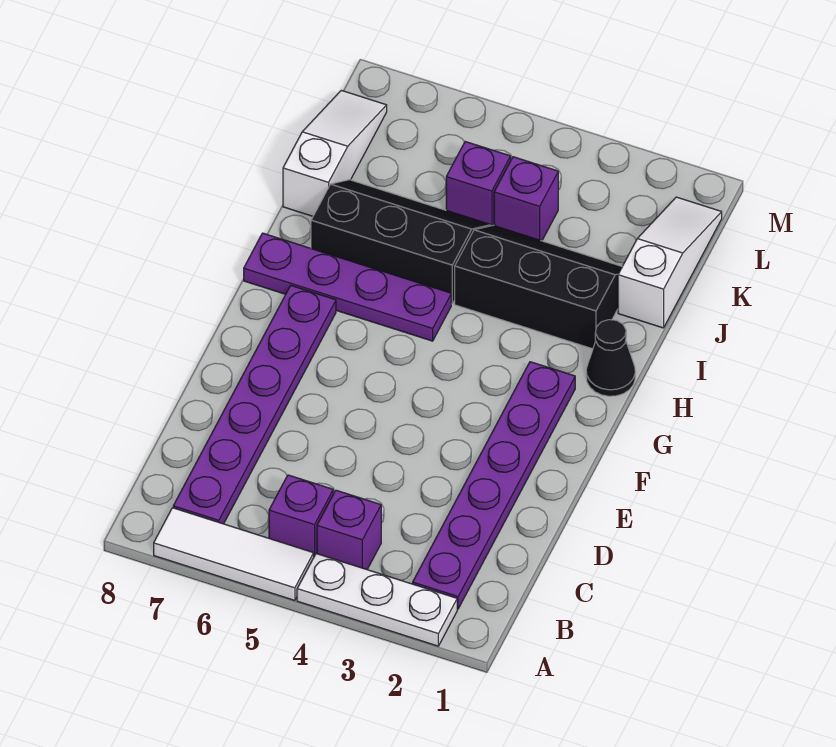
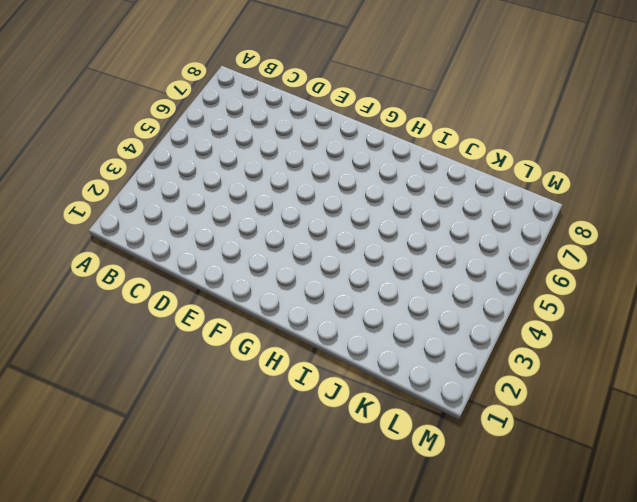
none -> white 1x3 plate [297,554,457,646]
none -> white 1x3 tile [154,508,314,601]
none -> purple 1x6 plate [413,362,575,609]

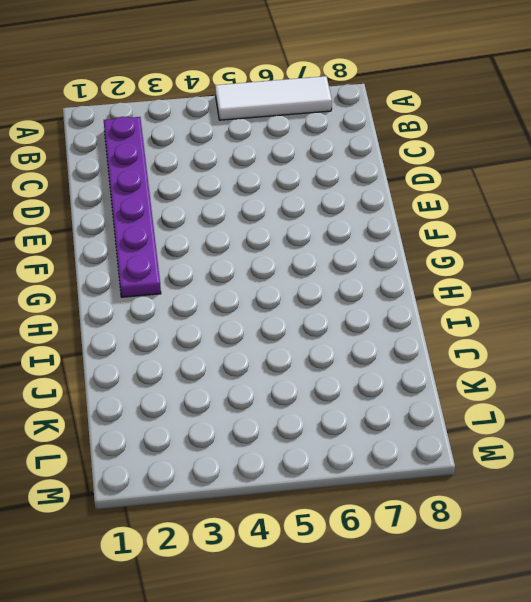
none -> white 1x3 plate [297,554,457,646]
none -> purple 1x1 brick [317,490,381,569]
none -> purple 1x1 brick [269,475,333,556]

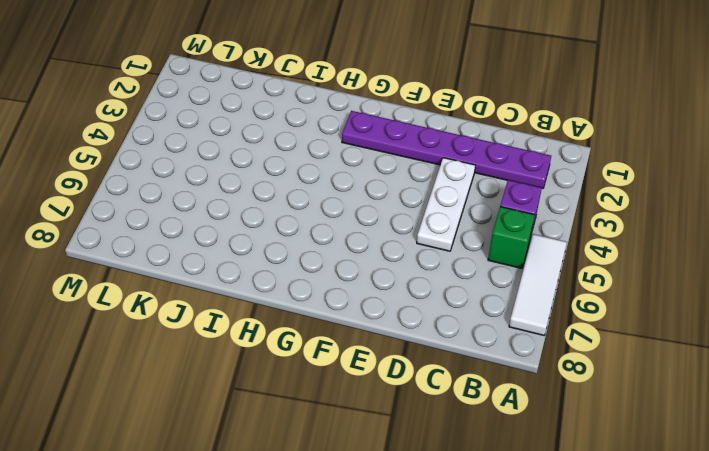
green 1x1 brick [488,207,535,268] -> purple 1x1 brick [269,475,333,556]
white 1x3 plate [417,158,475,251] -> white 1x3 plate moved to [297,554,457,646]
none -> purple 1x6 plate [173,286,336,524]
none -> black 1x1 cone [586,320,635,396]
none -> purple 1x4 plate [244,233,451,341]

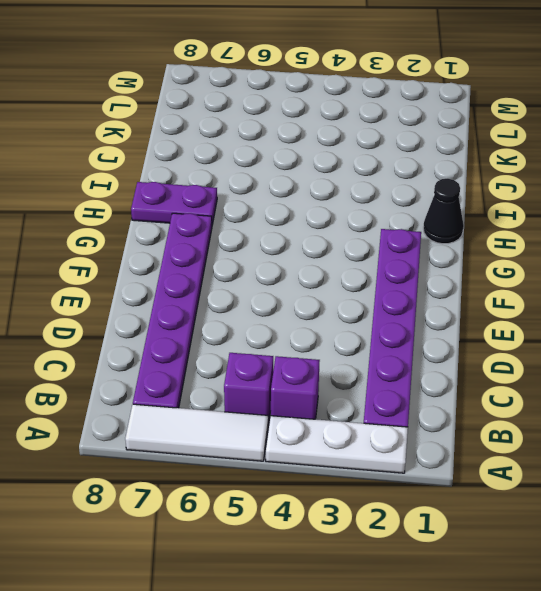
purple 1x2 plate [131,182,217,225] -> purple 1x4 plate [244,233,451,341]
none -> black 2x3 slope [455,225,622,349]
none -> black 2x3 slope [311,180,491,304]
none -> white 1x3 slope [618,197,722,328]

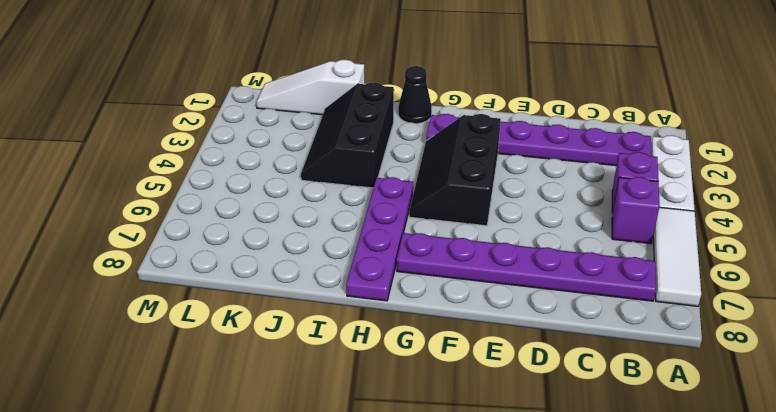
black 2x3 slope [409,114,501,226] -> black 2x3 slope moved to [311,180,491,304]
none -> white 1x3 slope [283,90,387,216]
none -> purple 1x1 brick [494,157,558,241]
none -> purple 1x1 brick [446,142,511,226]

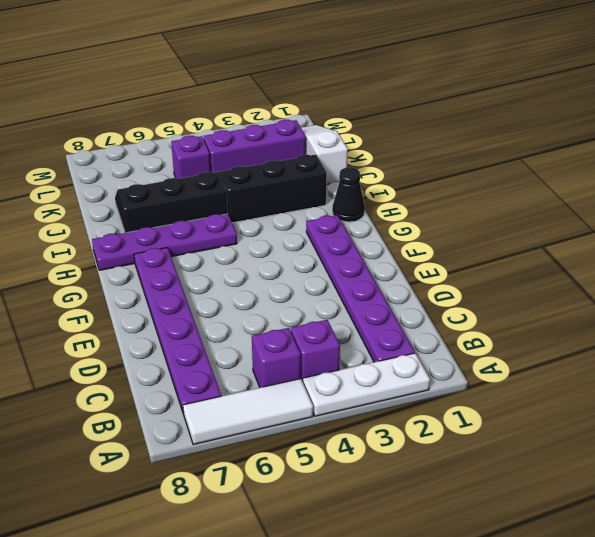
purple 1x3 brick [204,120,306,173] -> purple 1x1 brick [494,157,558,241]
none -> white 1x3 slope [283,90,387,216]

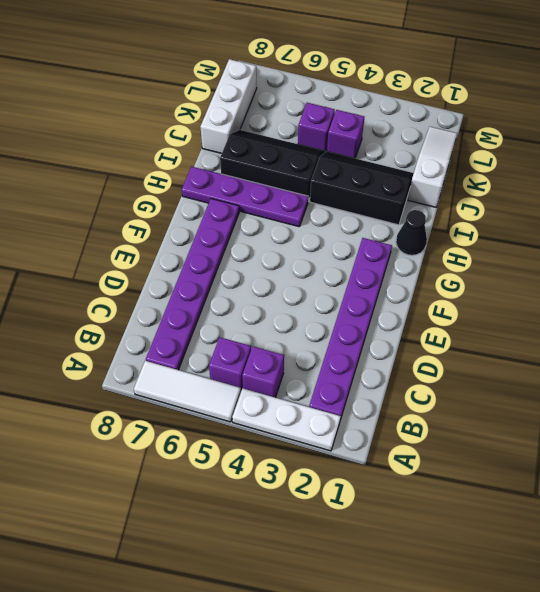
white 1x3 brick [200,59,257,153] -> white 1x3 slope [283,90,387,216]

